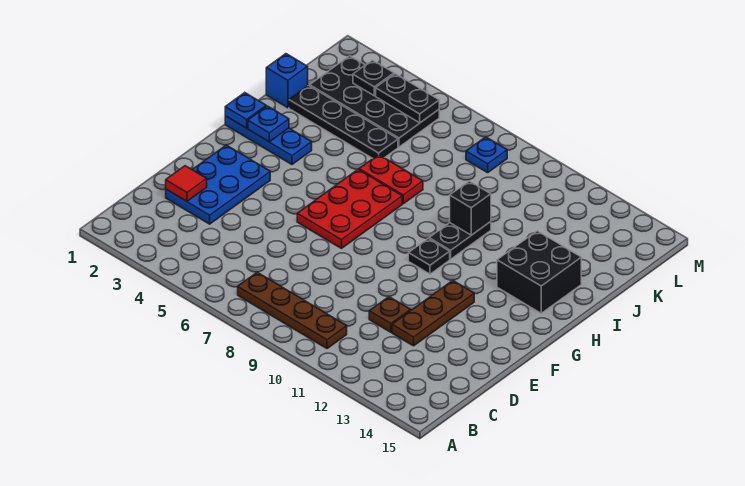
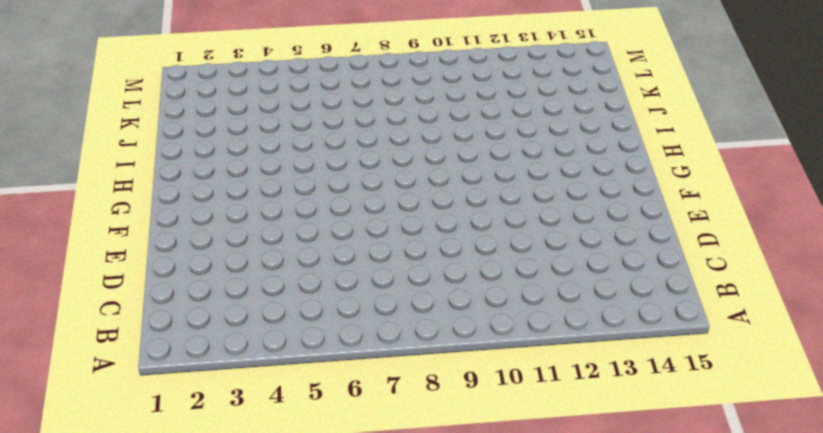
none -> brown 1x4 plate [238,272,347,349]
none -> blue 2x3 plate [166,145,270,224]
none -> brown 1x1 plate [369,297,411,332]

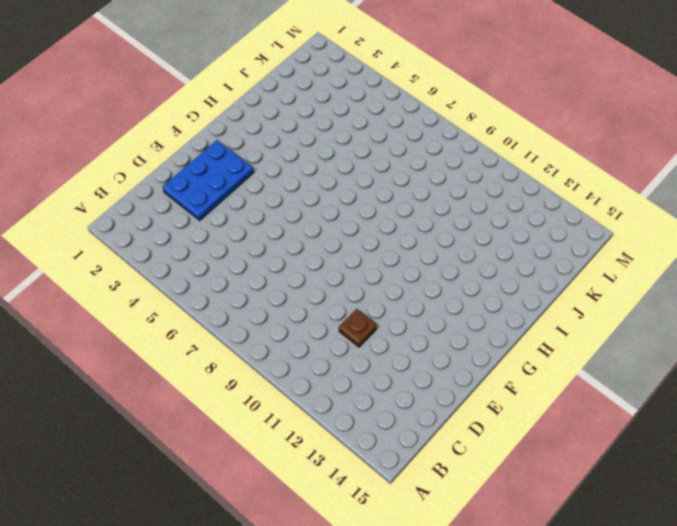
none -> brown 1x4 plate [238,272,347,349]
none -> brown 1x3 plate [392,280,474,346]
none -> red 2x3 plate [297,169,402,248]

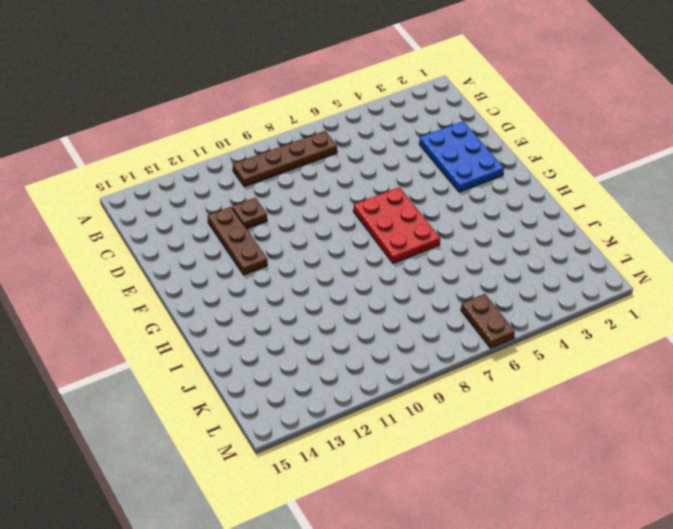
brown 1x2 plate [461,294,515,348] -> none
none -> black 1x1 plate [408,238,450,274]
none -> blue 1x3 plate [225,116,312,164]
none -> black 1x2 plate [429,222,491,259]

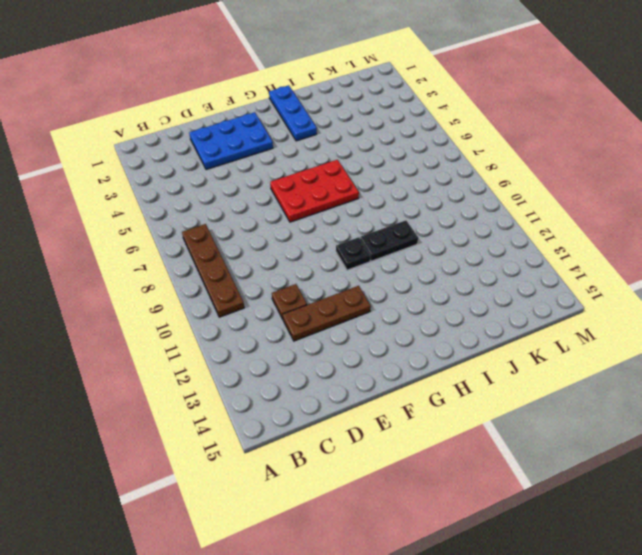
none -> black 2x2 brick [497,231,581,313]
none -> red 1x2 plate [359,155,423,204]
none -> blue 1x1 brick [266,54,308,108]

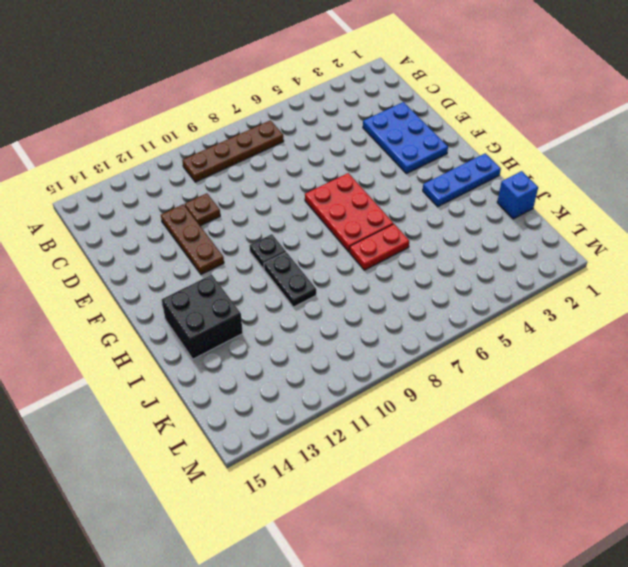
none -> black 1x4 plate [289,86,398,158]
none -> black 2x4 plate [310,56,439,147]
none -> blue 1x1 plate [466,137,507,173]

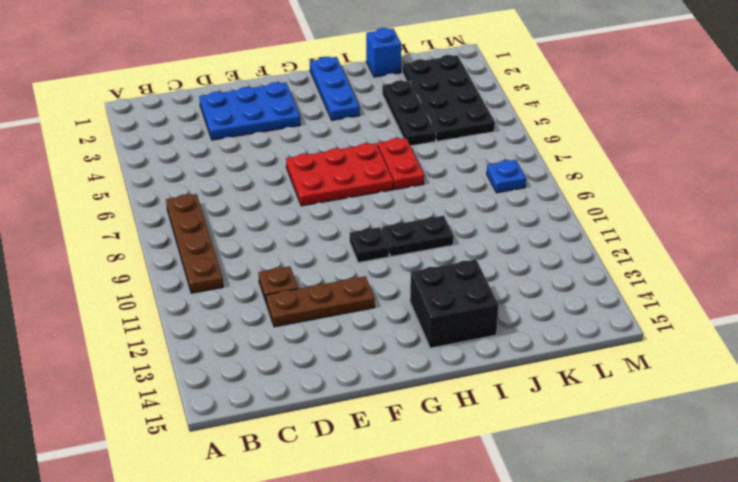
black 1x3 plate [382,81,436,146] -> black 1x4 plate [289,86,398,158]
none -> red 1x1 tile [166,166,207,201]
none -> blue 1x1 plate [225,93,266,128]
none -> blue 1x1 plate [248,106,289,142]

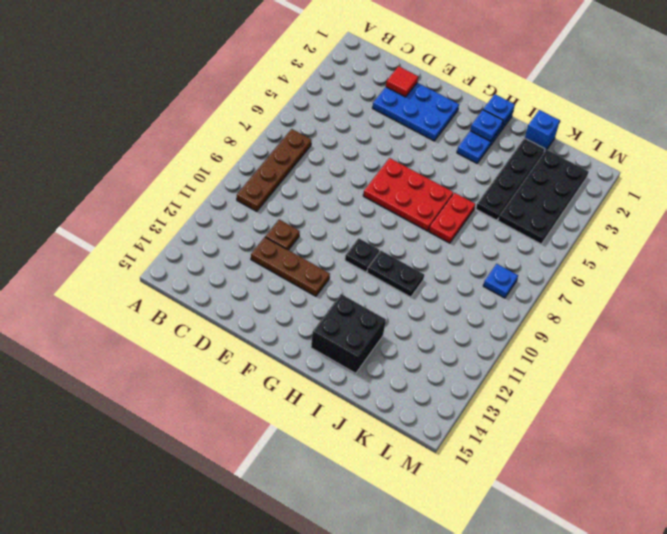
none -> black 1x1 brick [450,181,491,235]
none -> black 1x1 plate [353,60,394,96]
none -> black 1x2 plate [376,74,439,123]

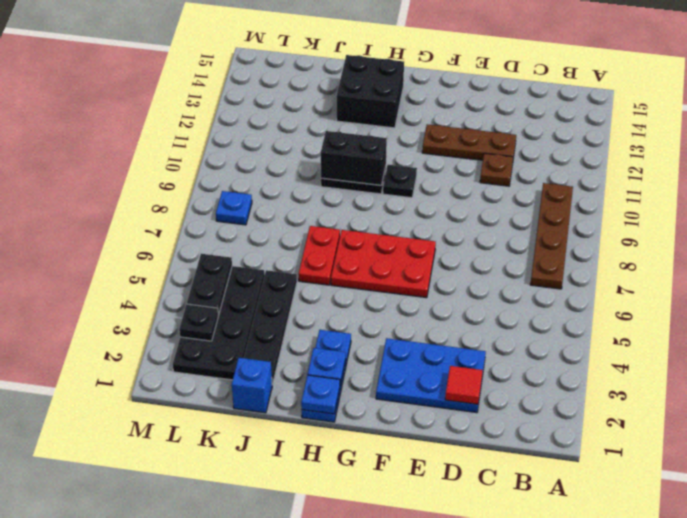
black 1x2 brick [321,131,387,185] -> black 1x1 brick [450,181,491,235]

